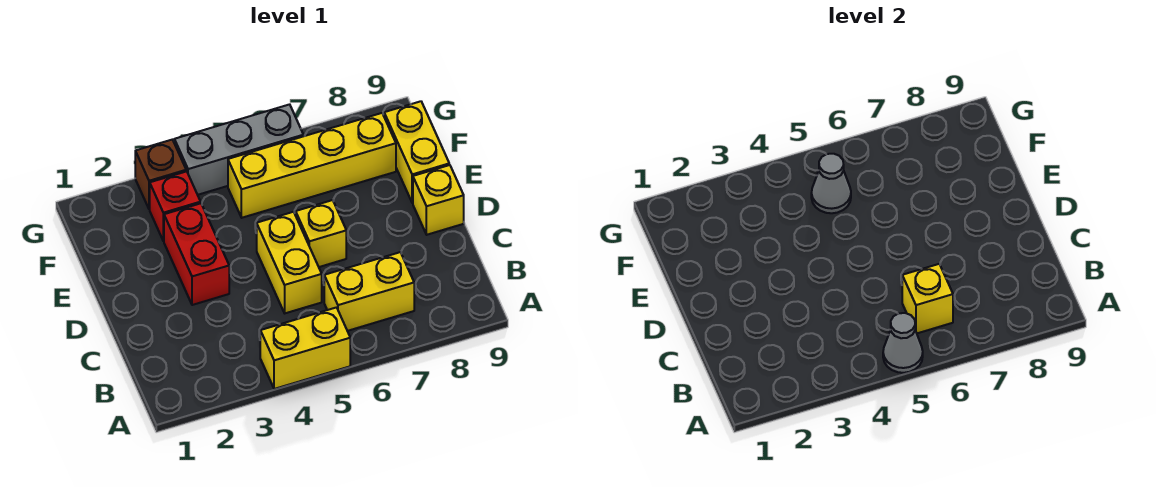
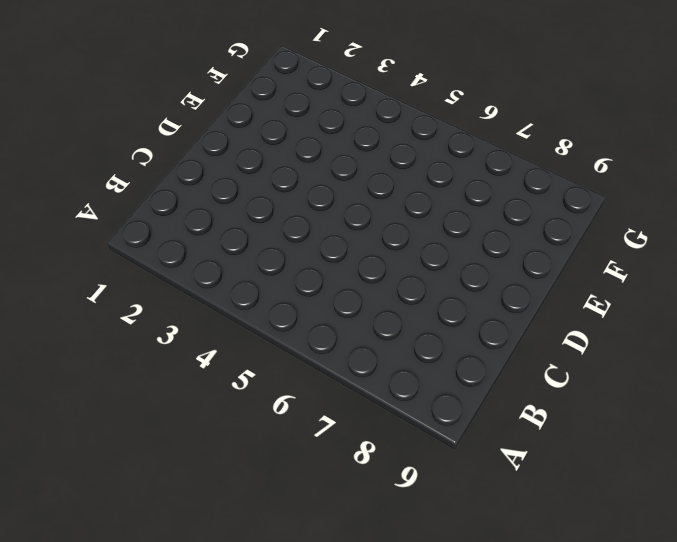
none -> yellow 1x2 brick [260,308,350,389]
none -> yellow 1x2 brick [324,252,414,331]
none -> yellow 1x2 brick [257,212,322,313]

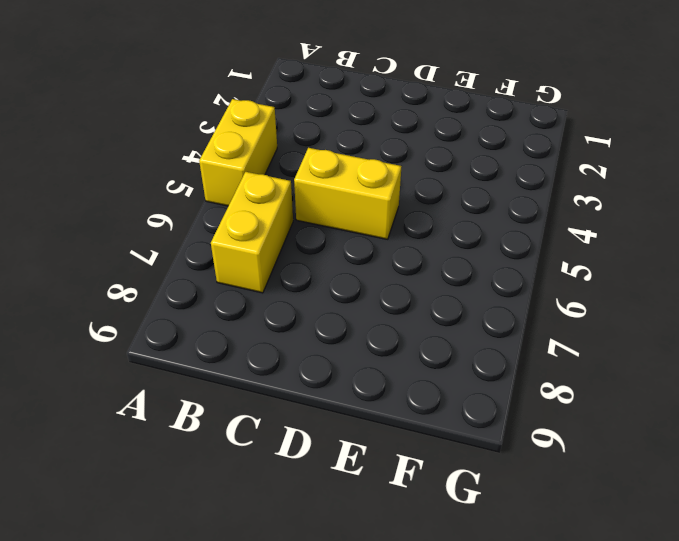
none -> red 1x2 brick [164,203,229,305]
none -> yellow 1x1 brick [296,200,346,267]
none -> yellow 1x1 brick [413,165,464,235]

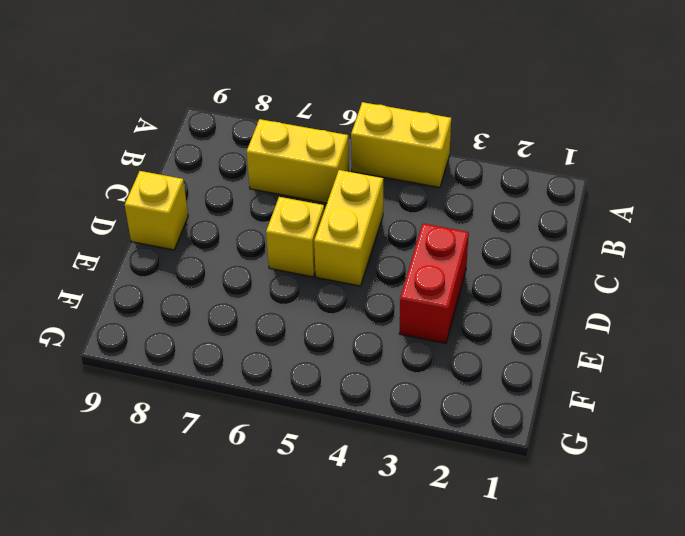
none -> yellow 1x2 brick [384,101,449,203]
none -> red 1x1 brick [150,171,201,241]
none -> yellow 1x4 brick [228,113,396,218]

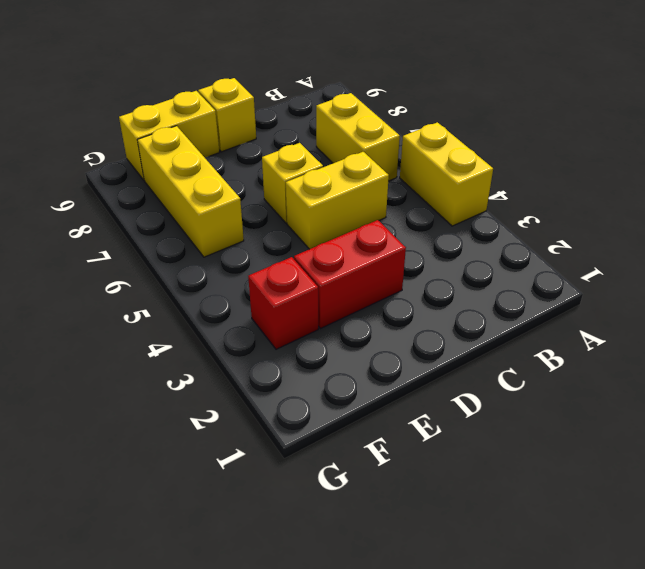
yellow 1x3 brick [138,126,244,257] -> yellow 1x4 brick [228,113,396,218]
none -> brown 1x1 brick [135,140,186,209]
none -> grey 1x3 brick [174,104,303,195]
none -> grey 1x1 cone [883,313,923,373]

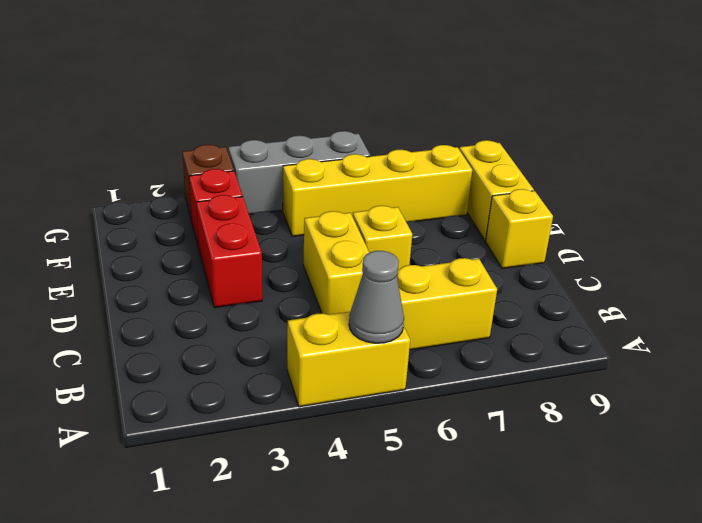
none -> yellow 1x1 brick [902,264,953,333]
none -> grey 1x1 cone [811,154,851,213]

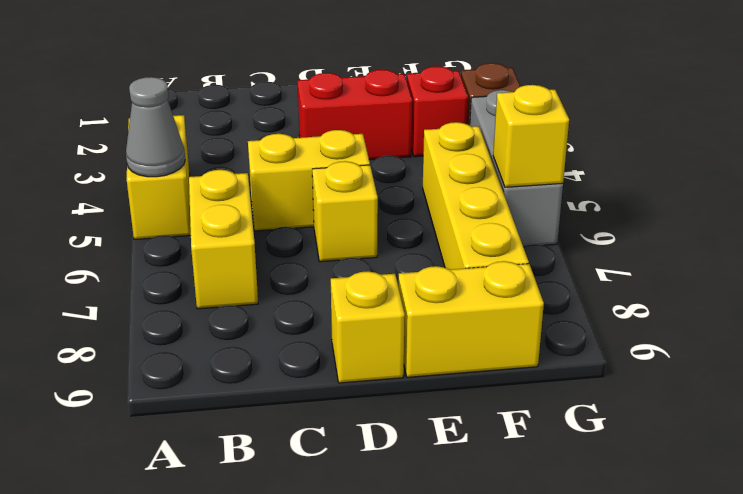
yellow 1x1 brick [493,85,569,187] -> yellow 1x1 brick moved to [902,264,953,333]
none -> grey 1x1 cone [811,154,851,213]

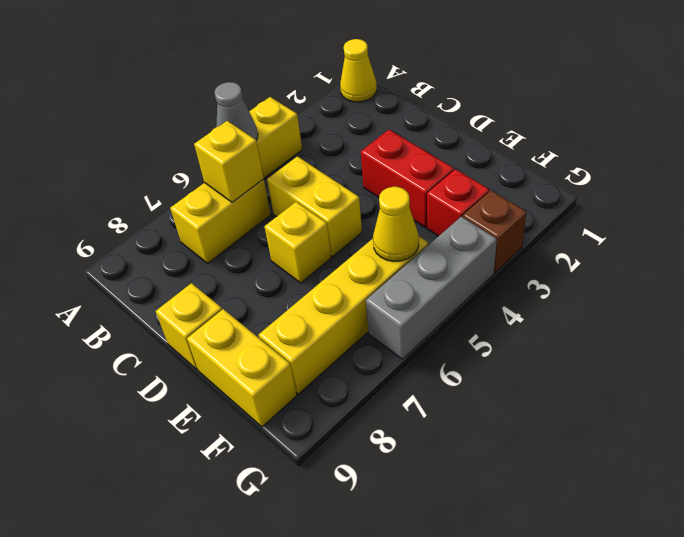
yellow 1x1 cone [340,39,377,102] -> none
yellow 1x1 cone [373,187,419,261] -> grey 1x1 cone [811,154,851,213]

